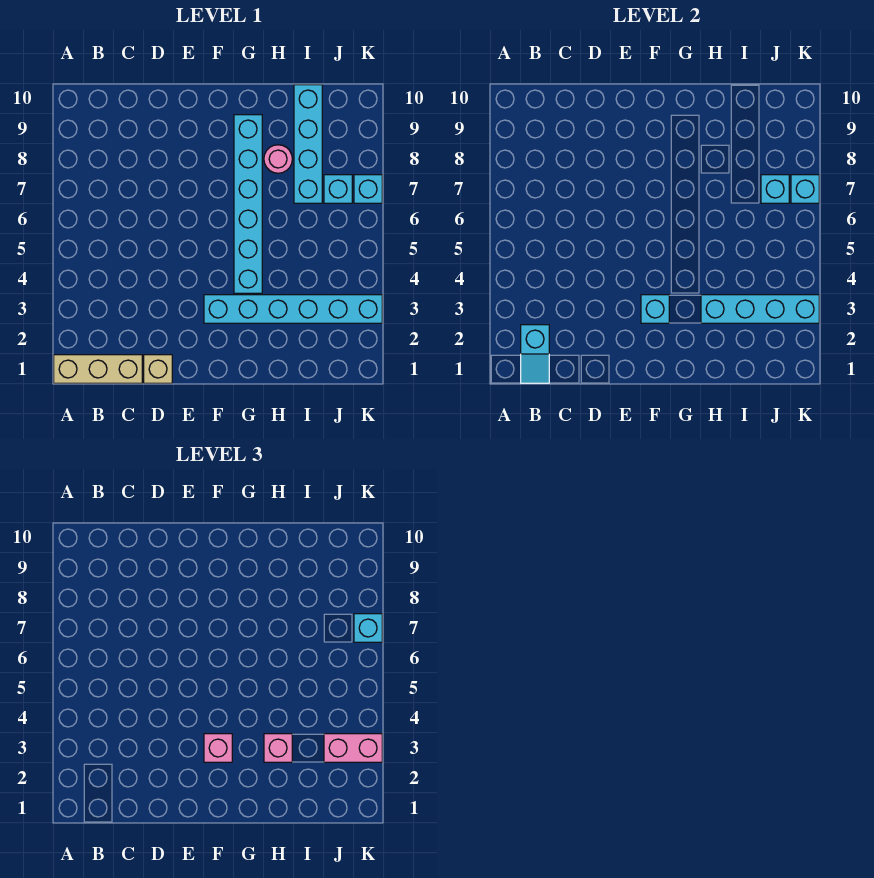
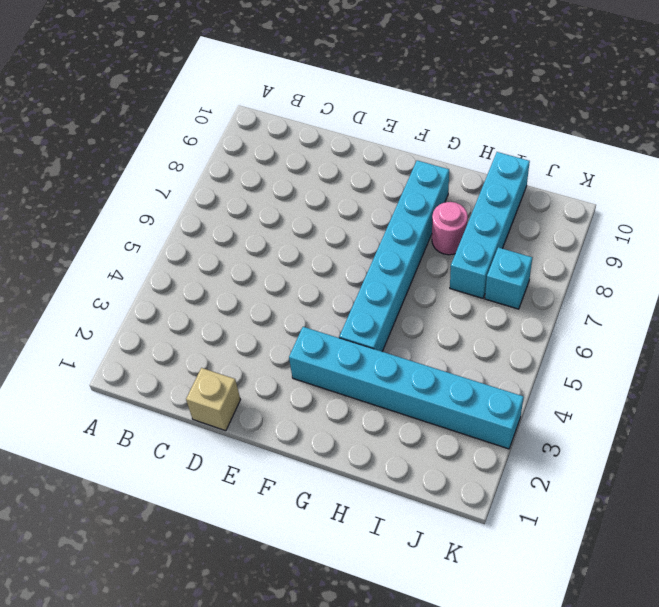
none -> tan 1x3 brick [54,355,142,383]
none -> cyan 1x1 brick [354,175,382,203]
none -> cyan 1x2 slope [521,325,549,383]

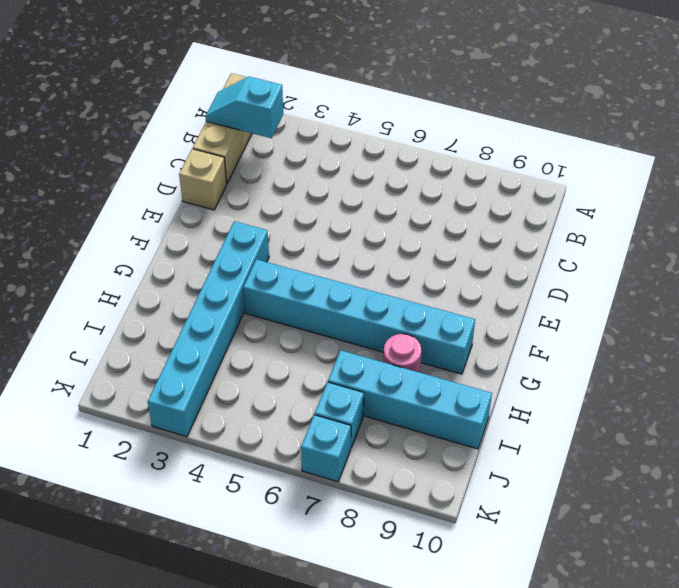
none -> cyan 1x1 brick [641,295,669,323]
none -> cyan 1x4 brick [701,295,819,323]
none -> cyan 1x1 brick [761,175,789,203]

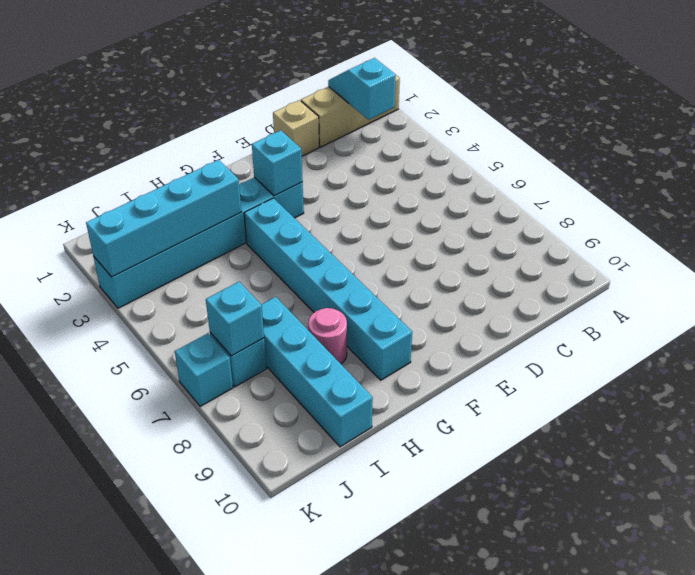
none -> cyan 1x1 brick [791,175,819,203]
none -> pink 1x1 brick [204,734,232,762]
none -> pink 1x1 brick [264,734,292,762]

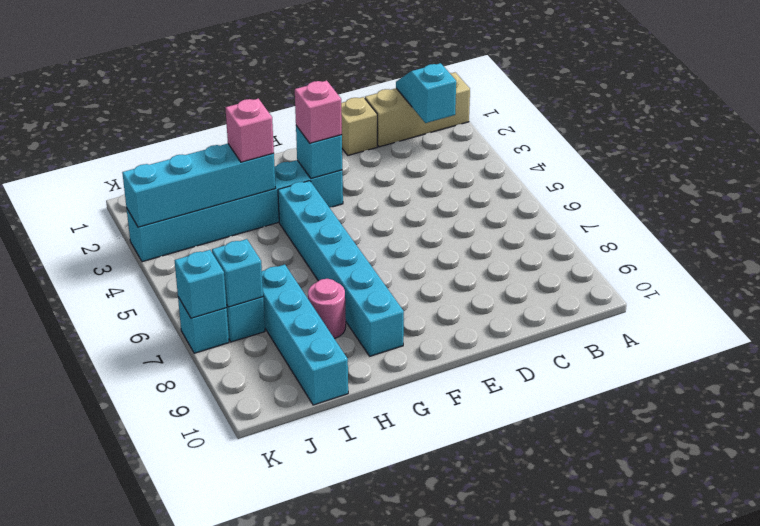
none -> pink 1x2 brick [324,734,382,762]
none -> cyan 1x1 brick [354,614,382,642]

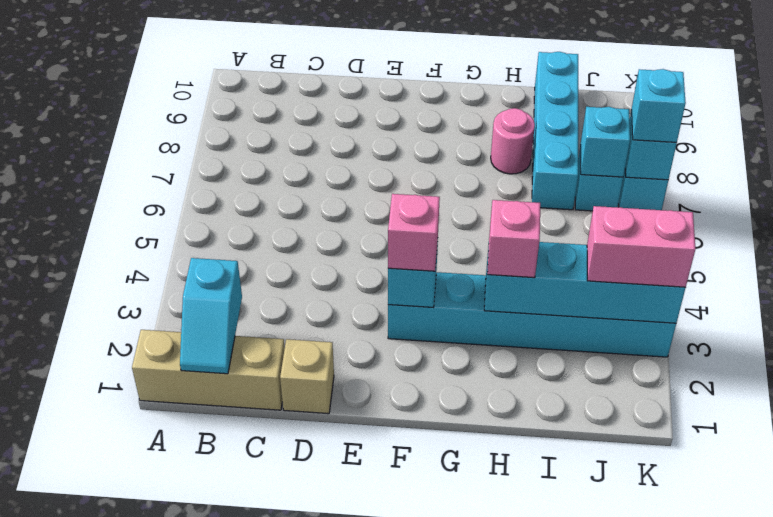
none -> cyan 1x6 brick [234,115,262,293]

